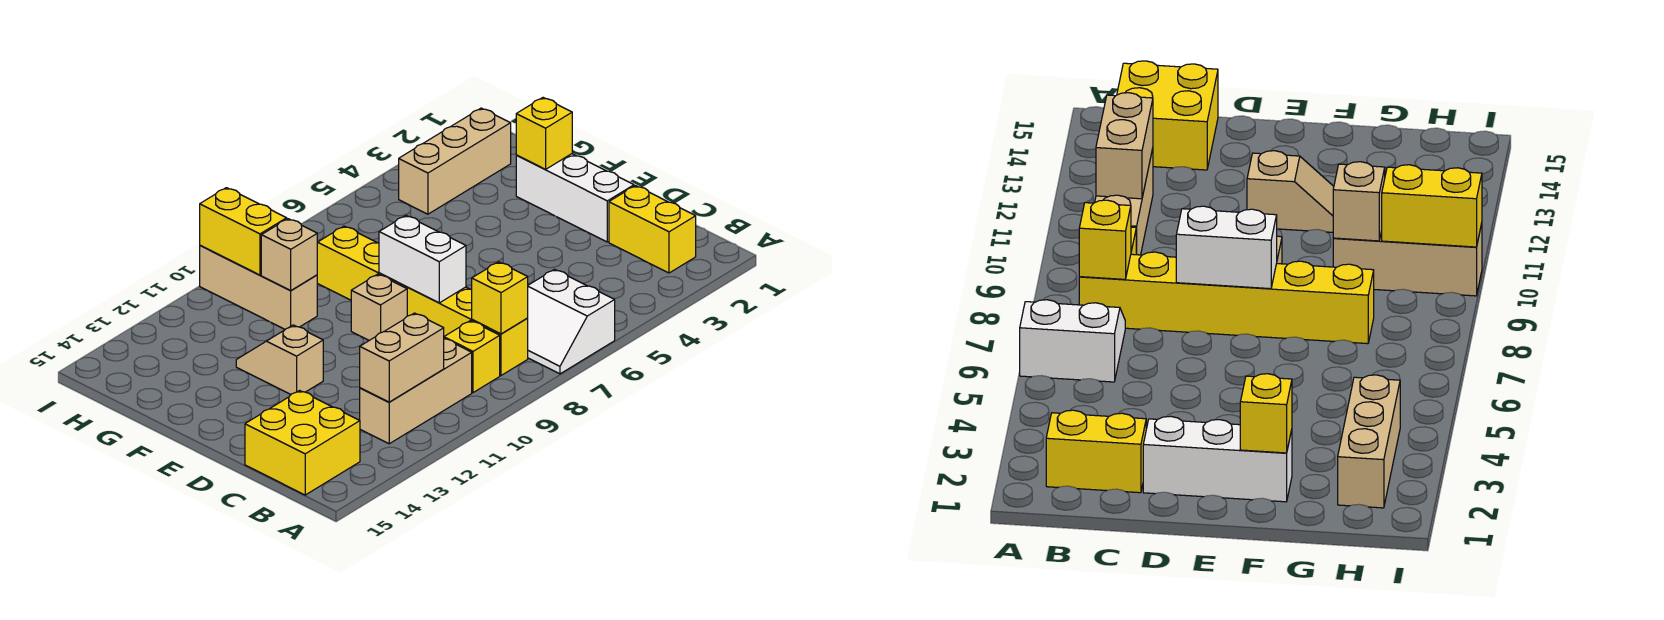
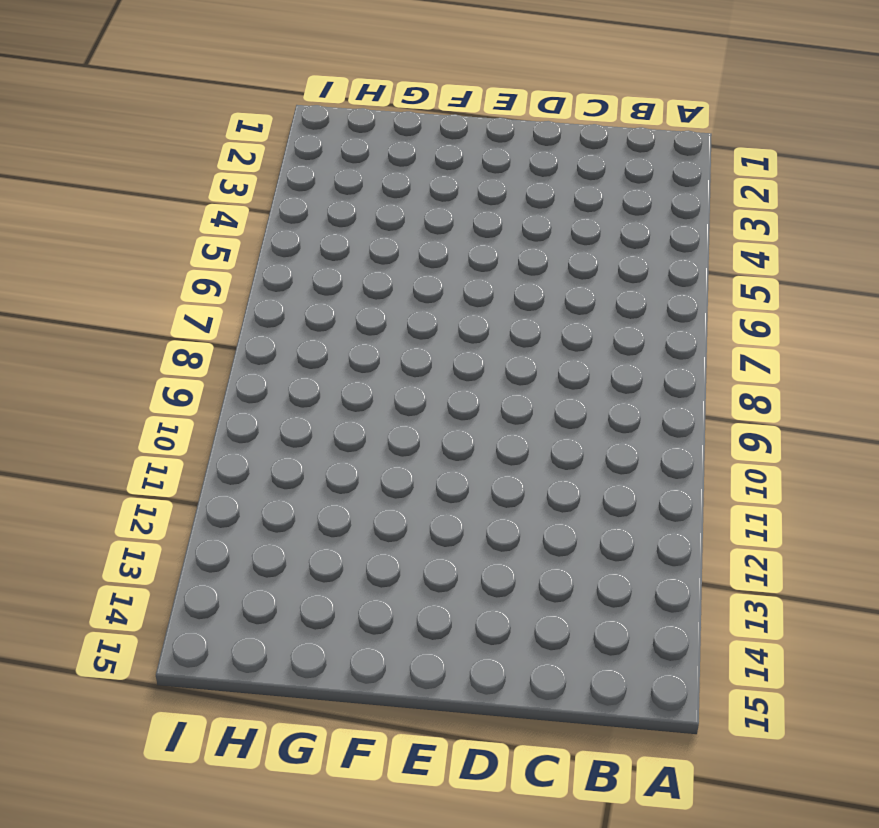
none -> white 2x2 slope [528,269,615,374]
none -> yellow 1x2 brick [609,186,696,273]
none -> yellow 1x6 brick [317,226,528,375]

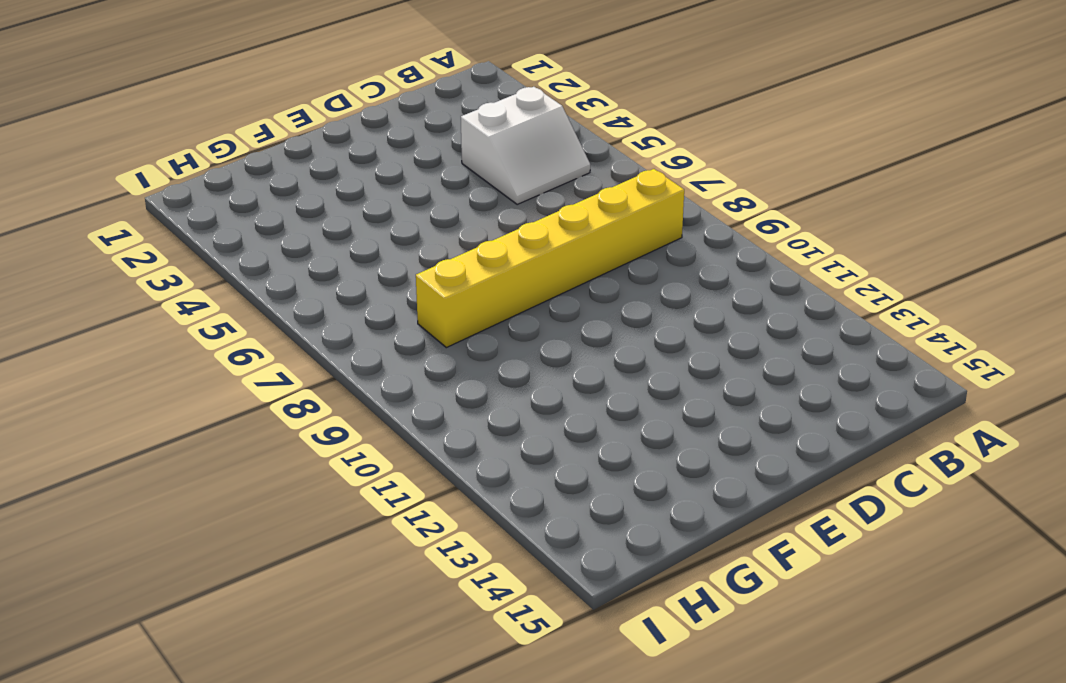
white 2x2 slope [461,87,590,204] -> white 2x2 slope moved to [528,269,615,374]
none -> yellow 1x2 brick [609,186,696,273]
none -> yellow 1x1 brick [444,321,500,393]
none -> tan 1x3 brick [360,339,472,444]

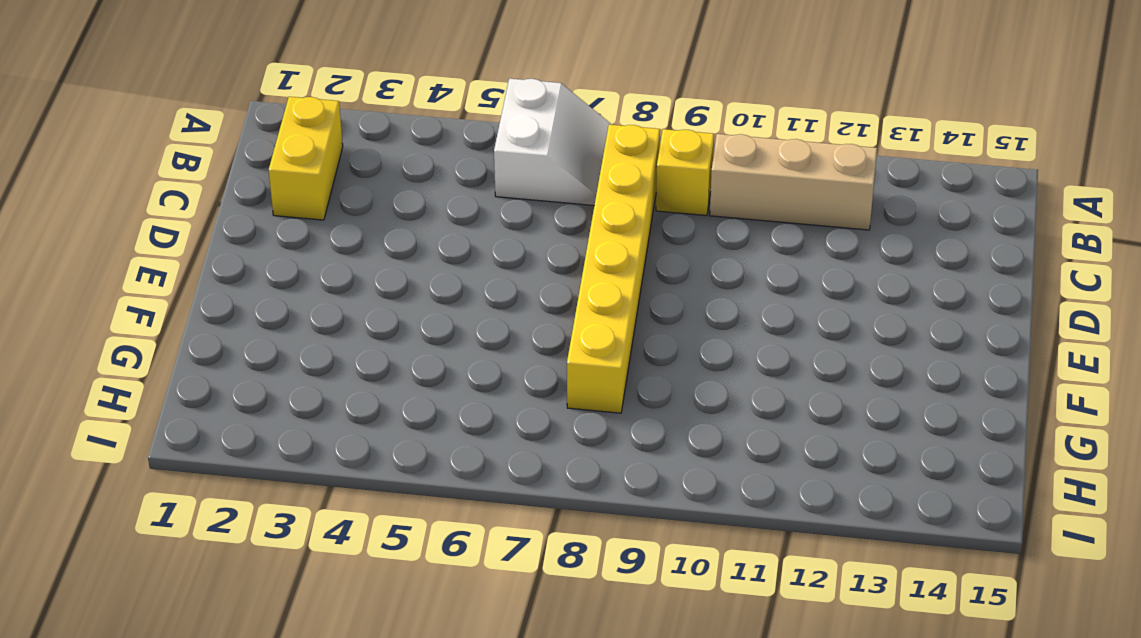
none -> yellow 2x2 brick [245,391,360,495]
none -> white 1x3 brick [516,154,634,242]
none -> tan 1x1 brick [351,274,407,340]

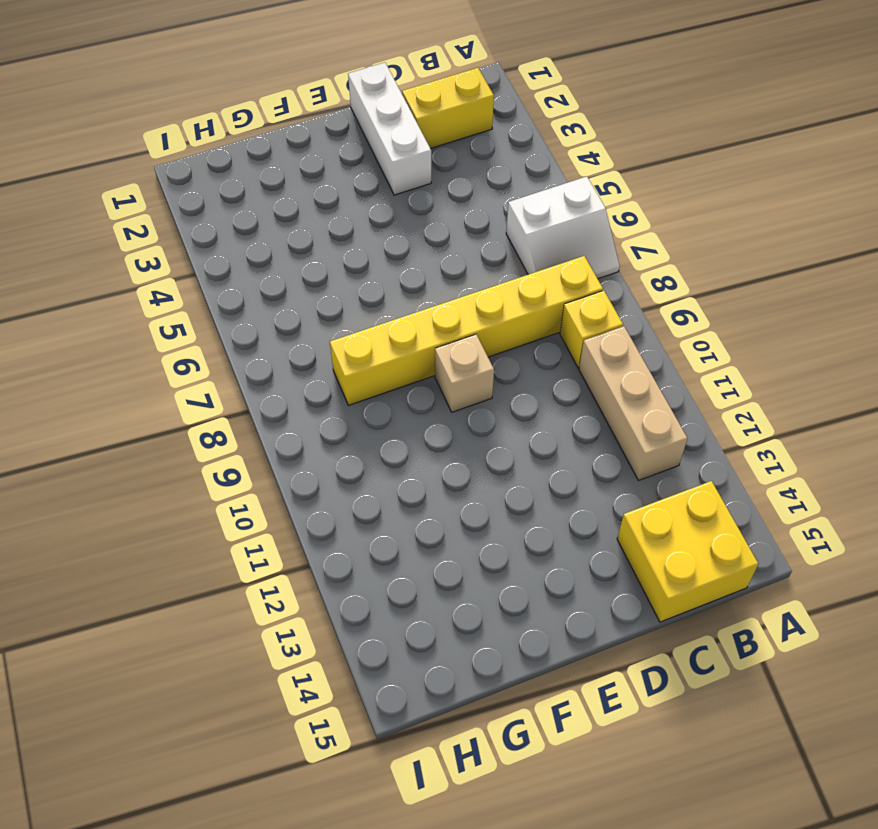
white 1x3 brick [348,62,431,195] -> white 1x3 brick turned to [516,154,634,242]
none -> tan 1x2 slope [236,325,323,394]
none -> tan 1x3 brick [200,246,317,329]
none -> tan 1x3 brick [399,108,511,214]

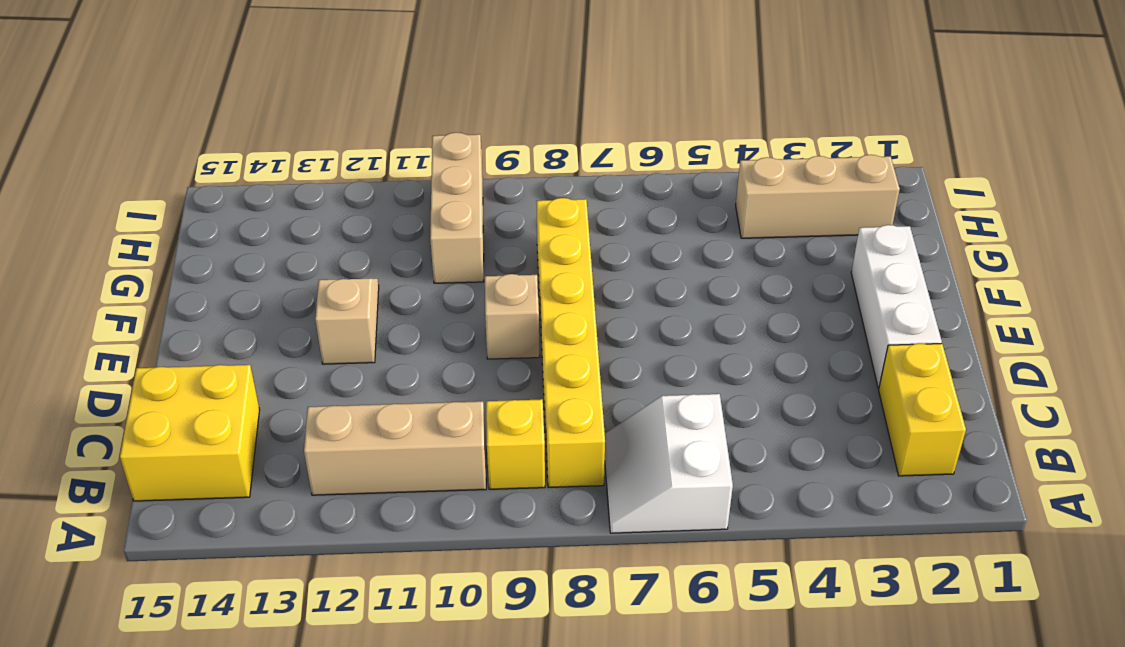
none -> yellow 1x1 brick [472,262,528,334]
none -> tan 1x2 brick [360,313,444,402]
none -> white 1x2 brick [379,215,466,303]

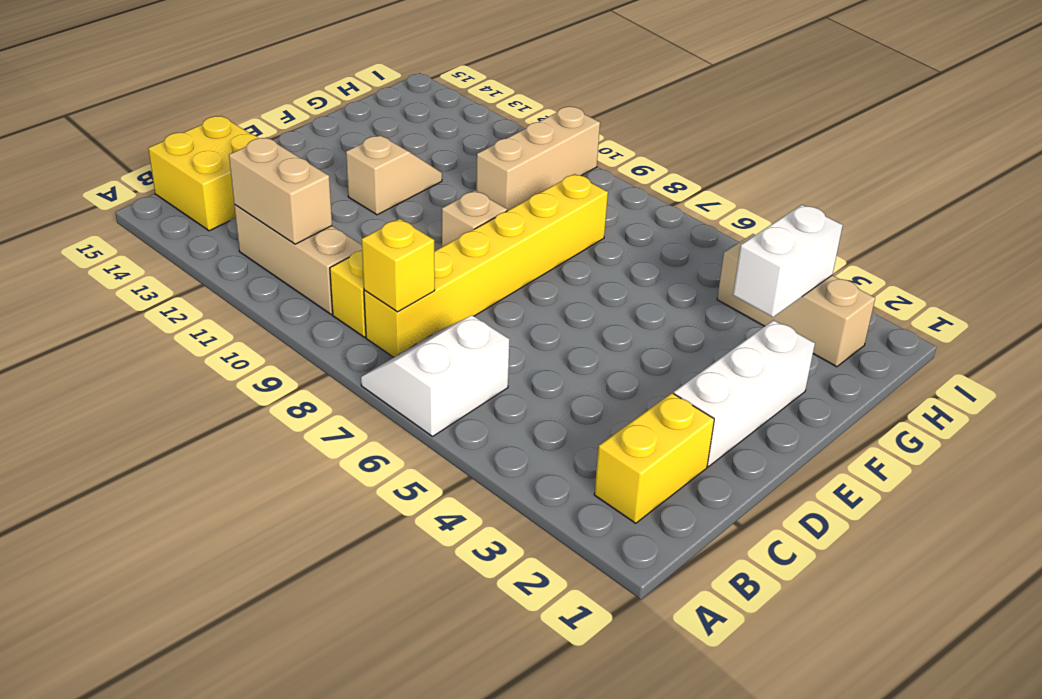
white 1x2 brick [733,205,843,317] -> white 1x2 brick moved to [379,215,466,303]
none -> yellow 1x1 brick [516,98,572,169]
none -> tan 1x1 brick [261,219,317,291]
none -> yellow 1x2 brick [200,188,287,275]

